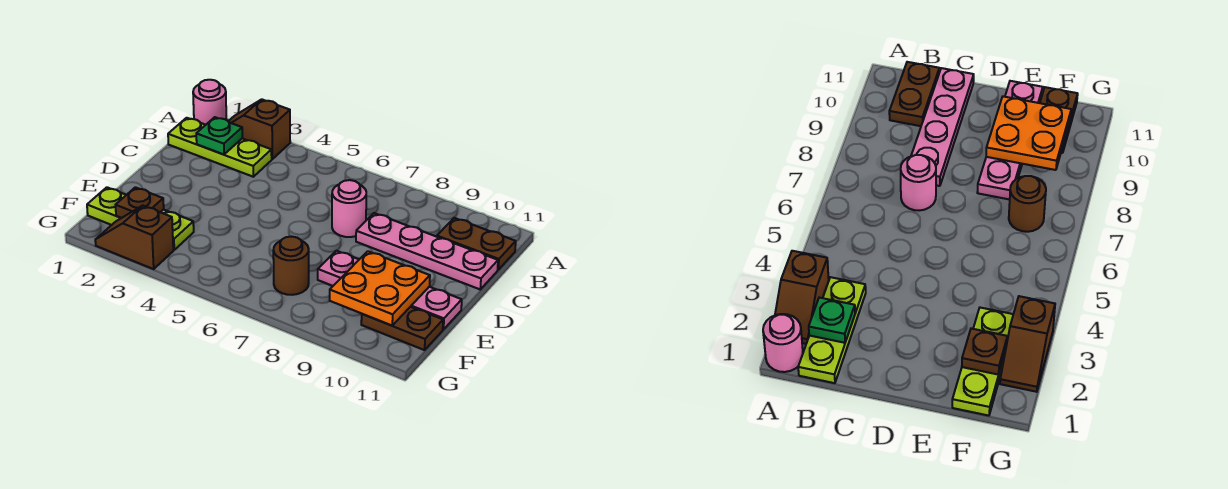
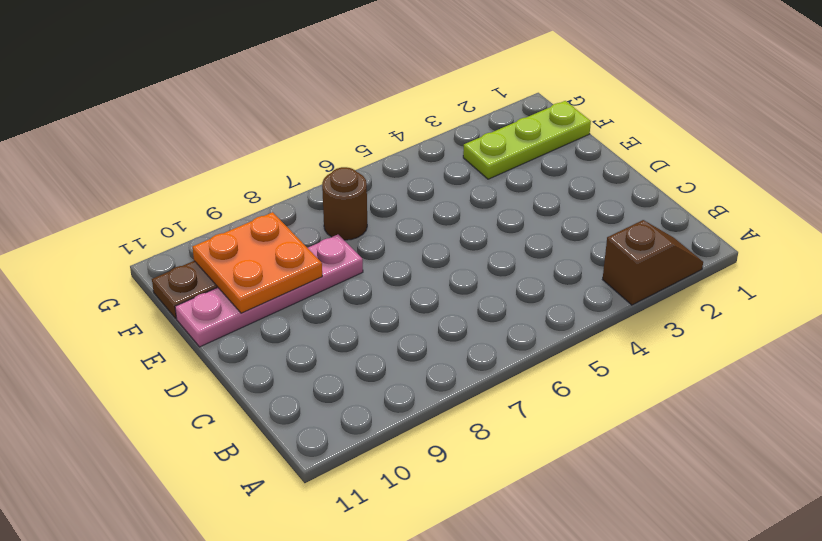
none -> pink 1x1 round brick [193,80,226,125]
none -> lime 1x3 plate [168,118,272,177]
none -> brown 1x2 plate [437,218,516,270]

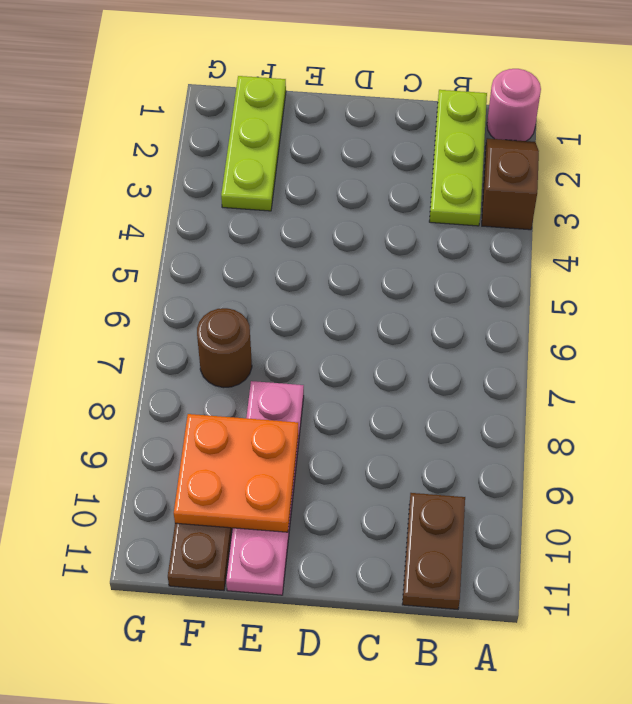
none -> pink 1x1 round brick [332,180,366,237]
none -> pink 1x4 plate [356,213,498,289]
none -> brown 1x2 slope [95,206,173,269]

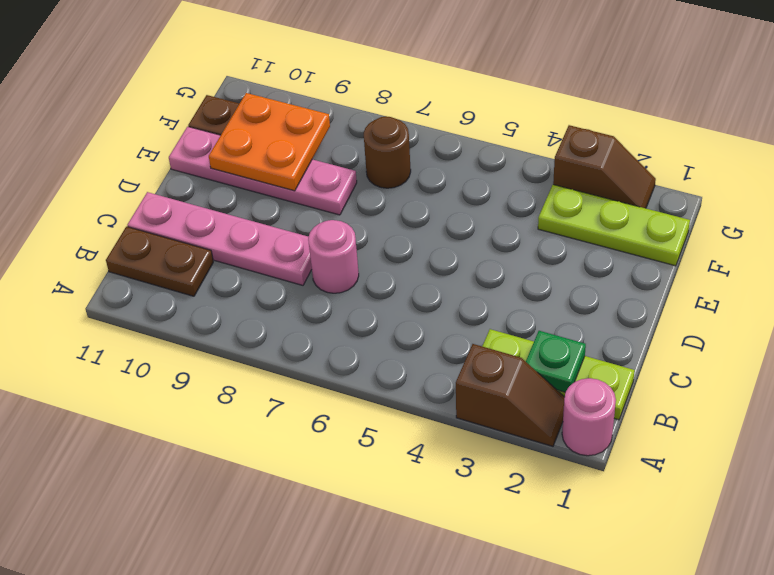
none -> brown 1x1 plate [116,187,164,218]

